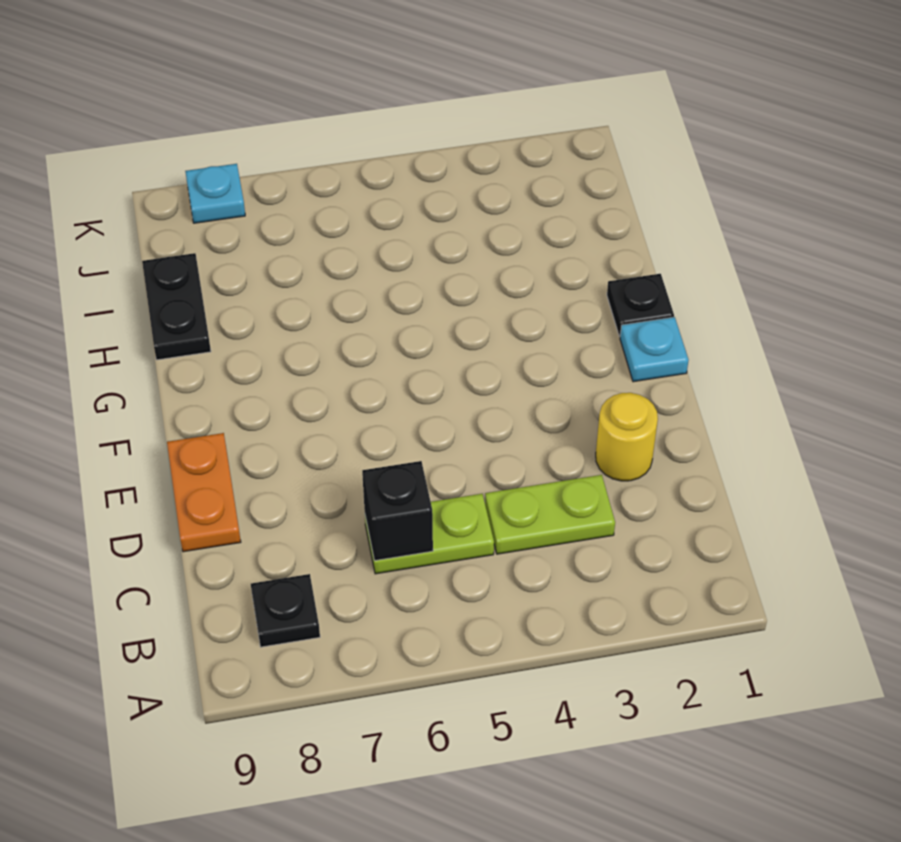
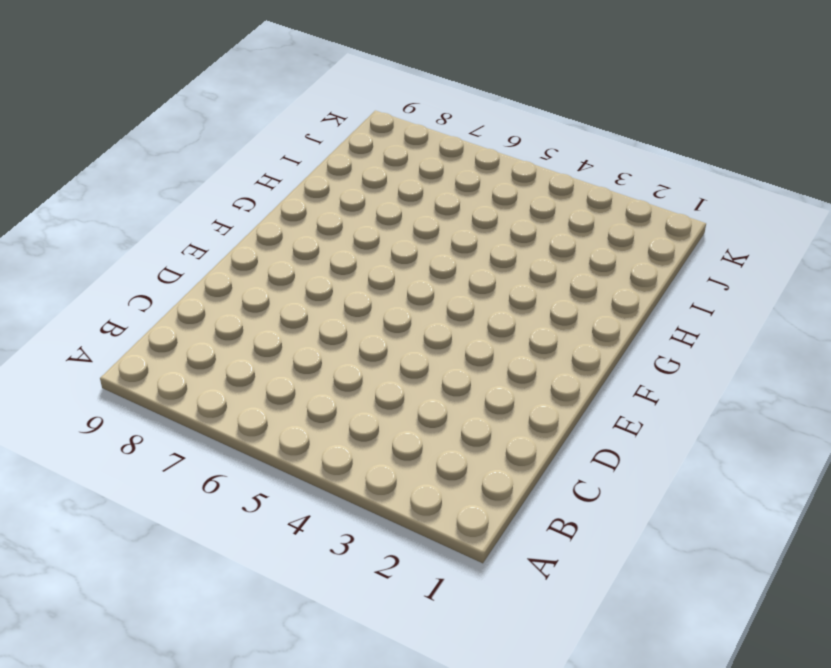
none -> black 1x1 plate [251,574,320,647]
none -> lime 1x2 plate [485,475,615,554]

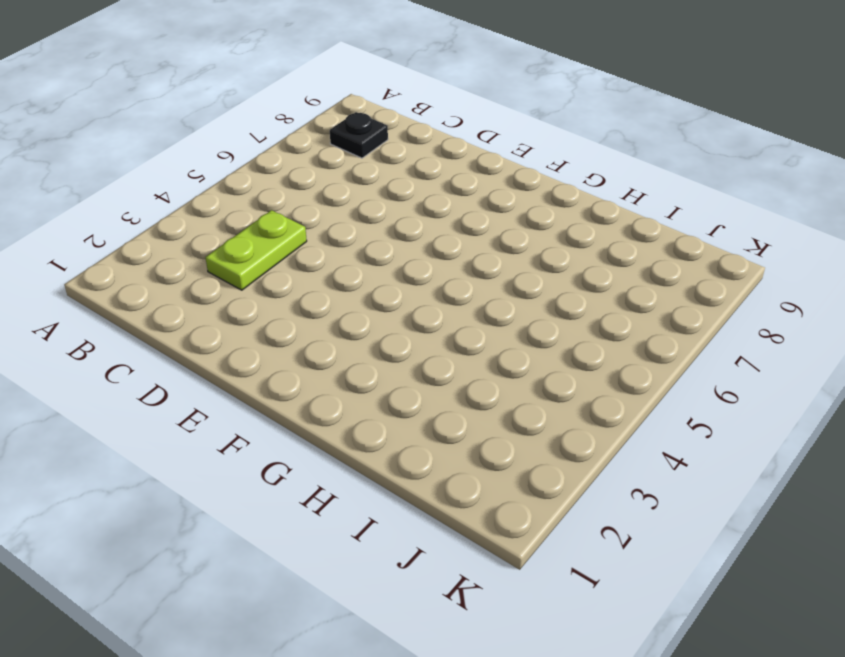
none -> lime 1x2 plate [365,494,494,574]
none -> yellow 1x1 round brick [596,393,658,481]

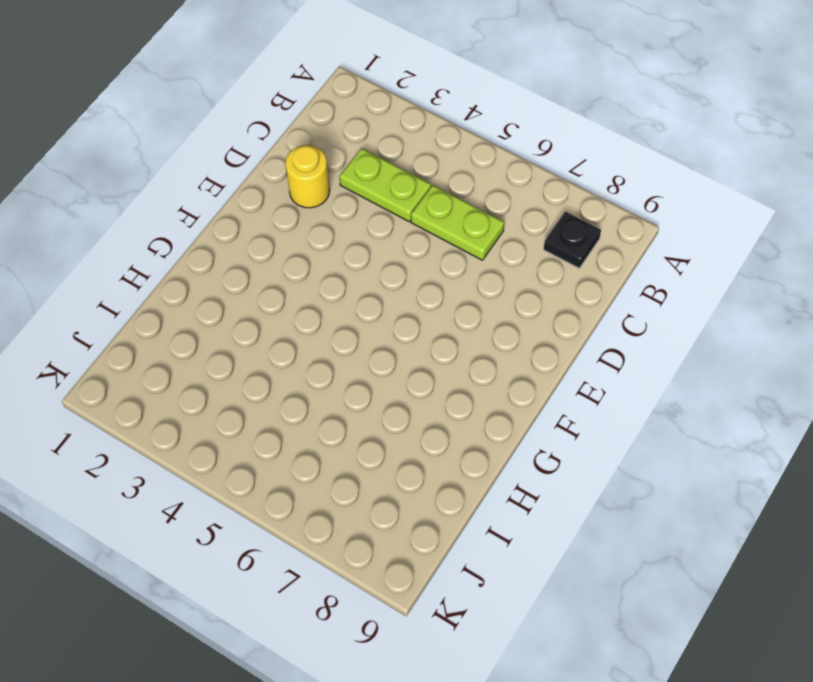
none -> orange 1x2 plate [167,433,241,552]
none -> cyan 1x1 plate [620,317,689,382]

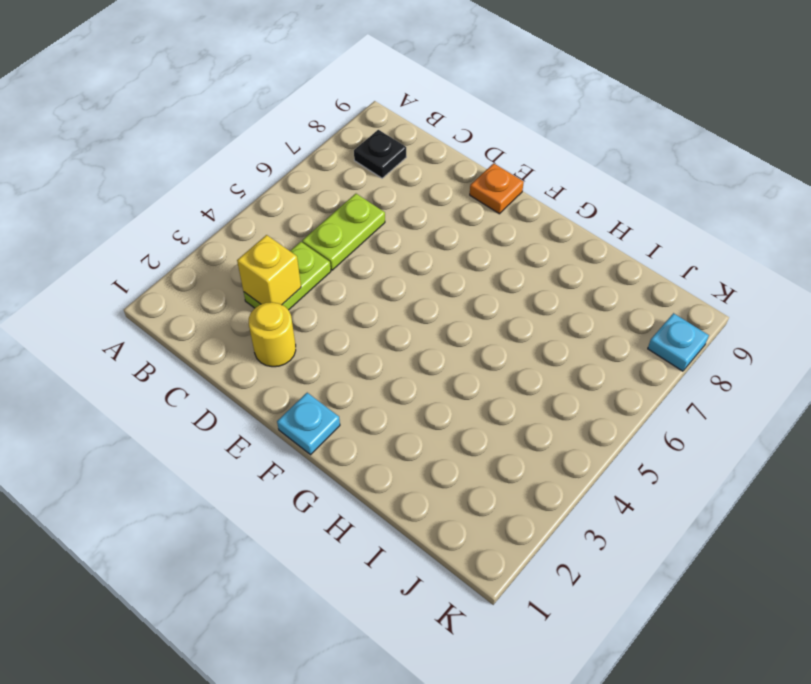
yellow 1x1 brick [237,235,301,305] -> none
orange 1x1 plate [470,163,524,214] -> orange 1x2 plate [167,433,241,552]
none -> black 1x1 plate [607,274,674,337]
none -> black 1x2 plate [142,253,211,360]

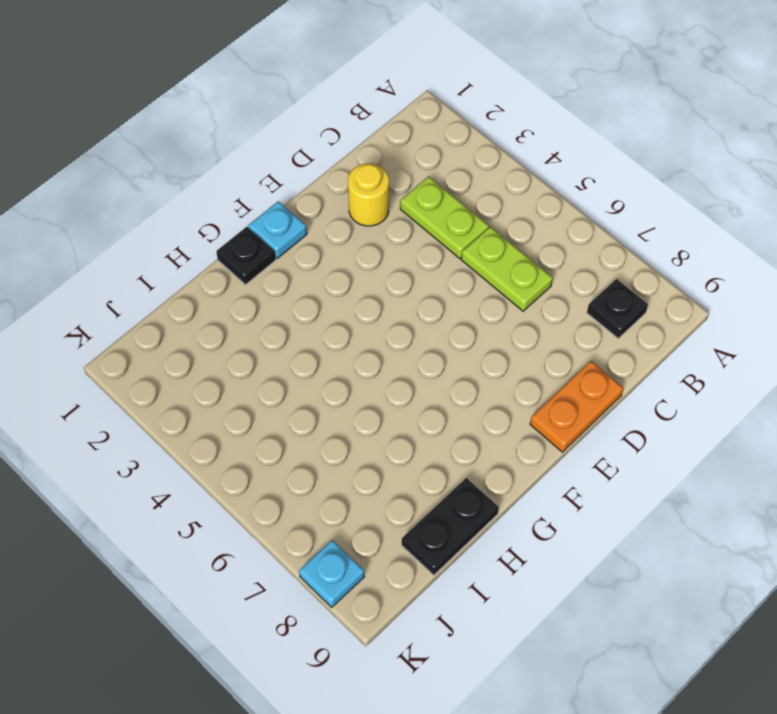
none -> black 1x1 brick [362,461,433,561]

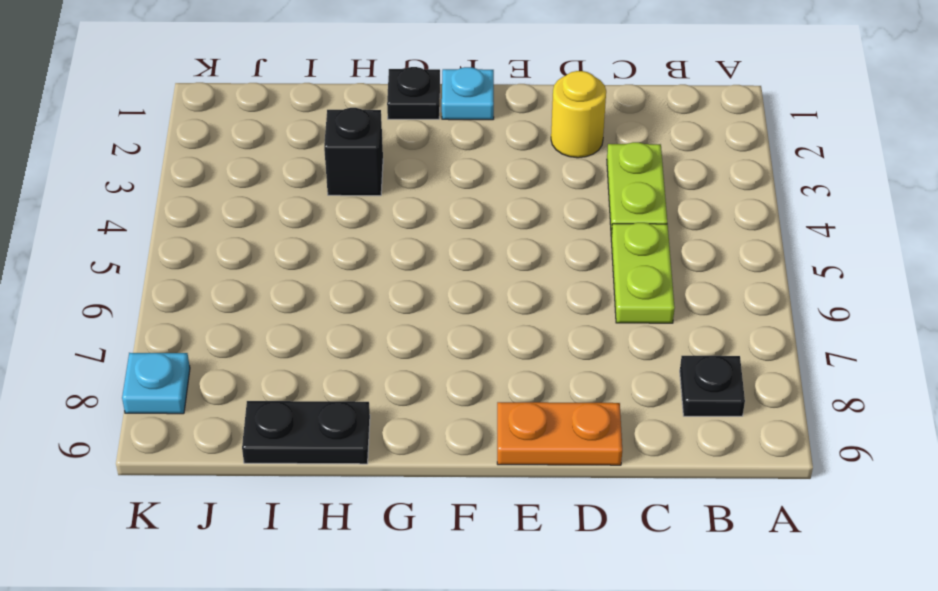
black 1x1 brick [324,108,383,196] -> black 1x1 brick moved to [362,461,433,561]

